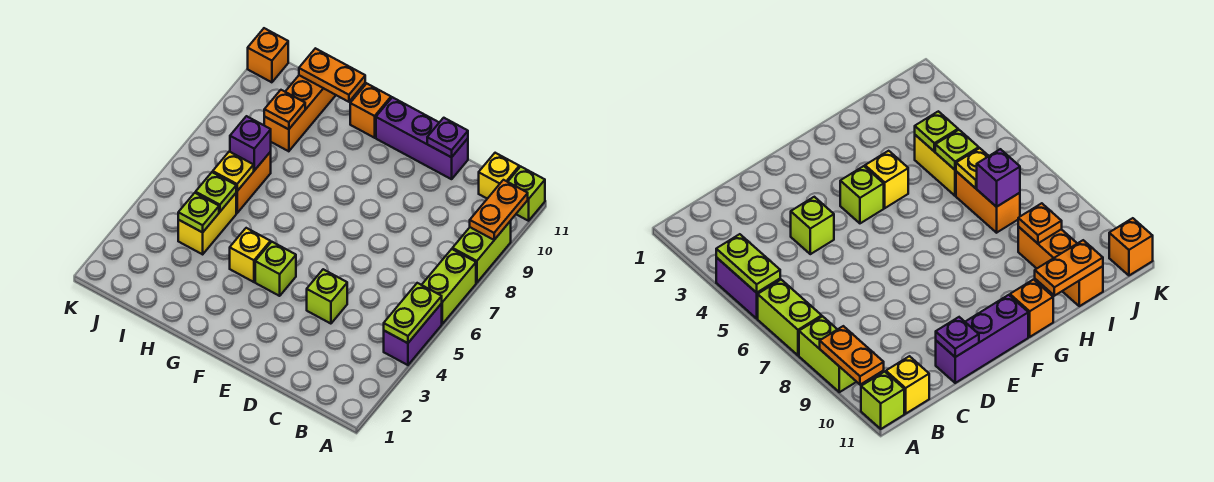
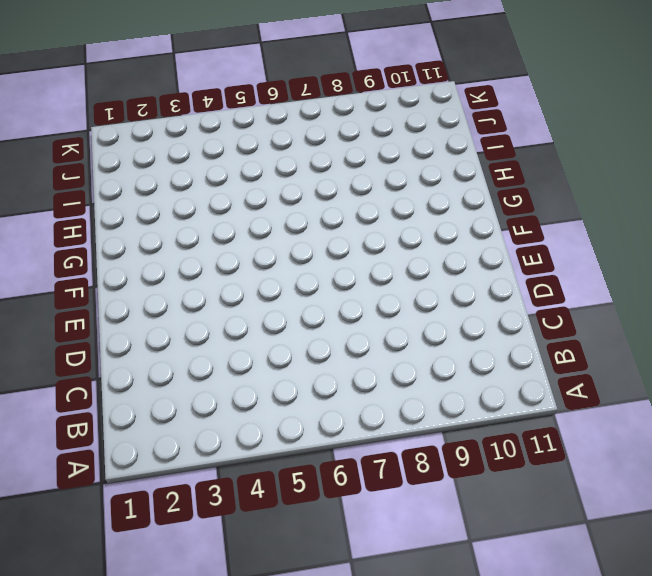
none -> purple 1x2 brick [384,304,442,365]
none -> lime 1x2 brick [422,249,476,324]
none -> lime 1x2 brick [453,221,511,283]

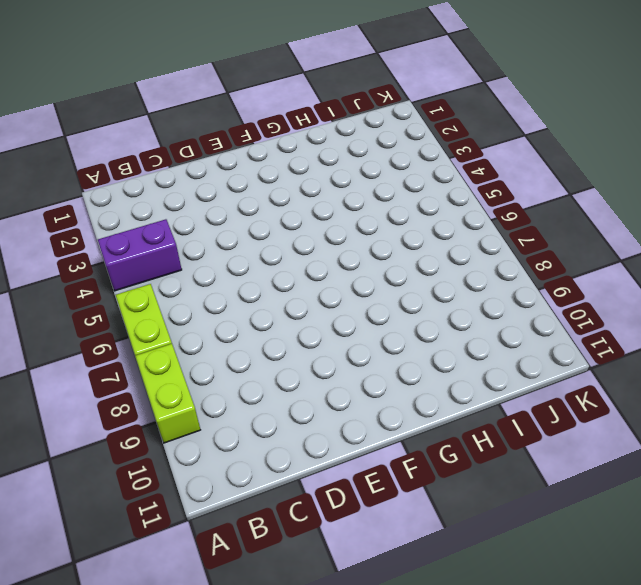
purple 1x2 brick [98,219,182,291] -> purple 1x2 brick turned to [384,304,442,365]
none -> lime 1x1 brick [508,167,545,221]
none -> yellow 1x1 brick [479,153,519,199]
none -> lime 1x1 brick [307,269,347,324]

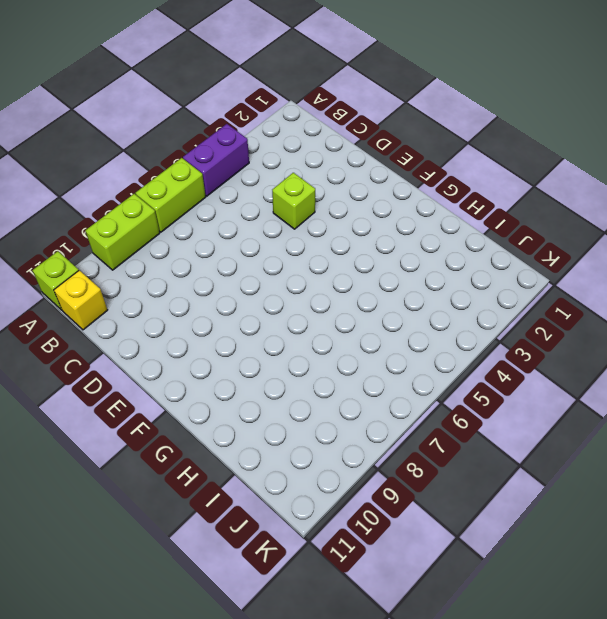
none -> purple 1x3 brick [376,97,468,179]
none -> lime 1x1 brick [255,242,296,296]
none -> yellow 1x1 brick [230,228,270,282]

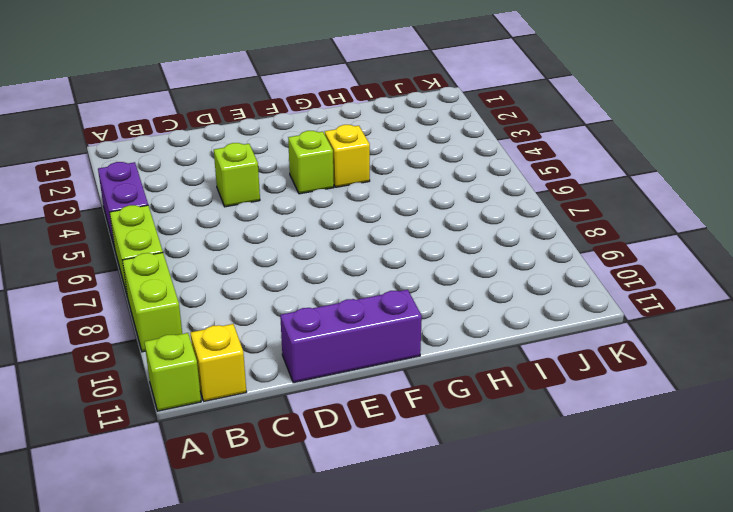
none -> orange 1x1 brick [350,84,391,138]
none -> yellow 1x2 brick [178,193,236,254]
none -> orange 1x2 brick [236,152,271,213]

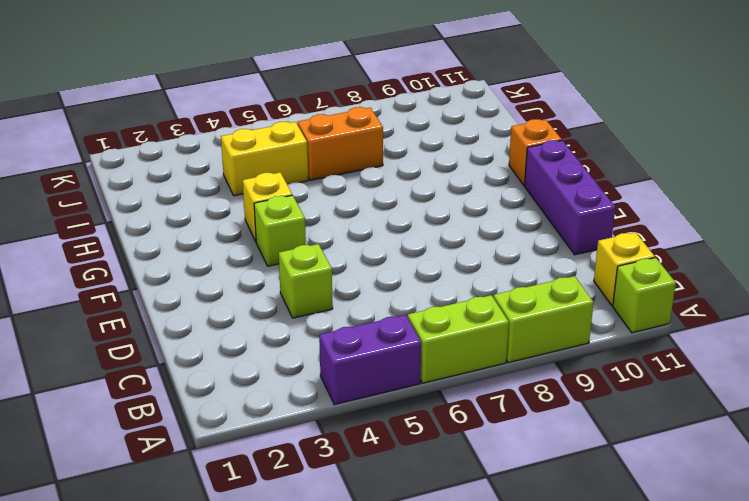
none -> orange 1x3 brick [264,75,336,151]
none -> orange 1x1 brick [248,28,288,82]
none -> lime 1x2 plate [384,283,442,343]

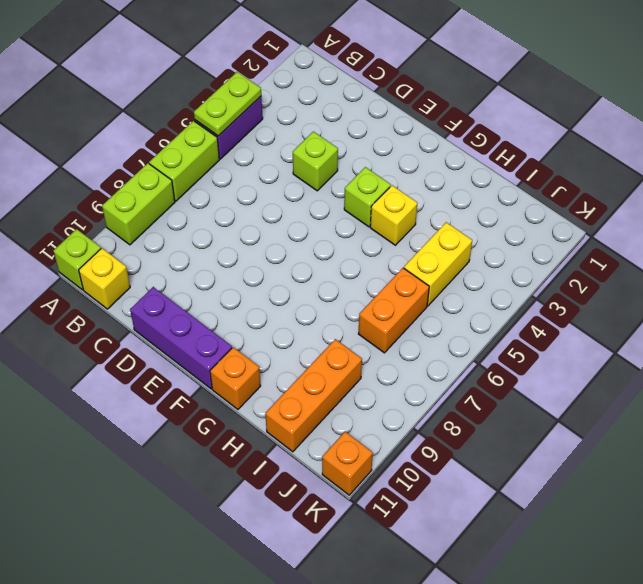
none -> orange 1x2 plate [470,180,528,240]
none -> purple 1x1 plate [427,118,468,157]
none -> orange 1x2 plate [299,48,365,102]

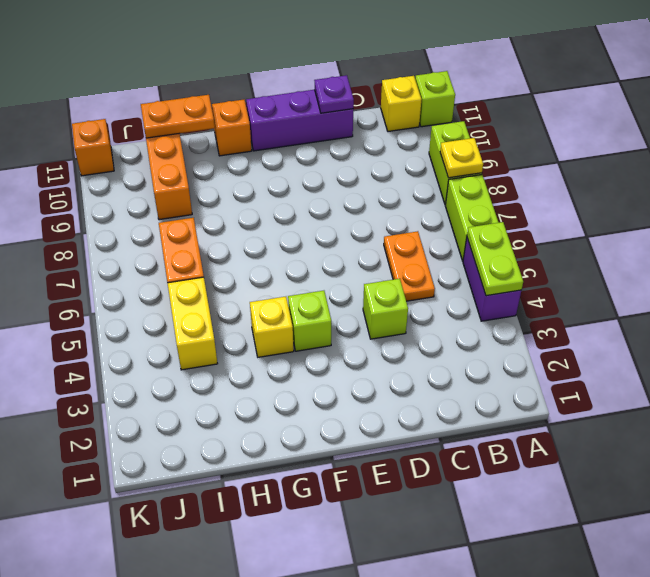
yellow 1x1 plate [440,138,483,178] -> yellow 1x1 plate moved to [213,152,254,191]
orange 1x2 plate [384,231,435,301] -> orange 1x2 plate moved to [470,180,528,240]
none -> lime 1x1 plate [178,193,219,232]
none -> lime 1x1 plate [196,172,236,212]
none -> purple 1x1 brick [230,116,271,171]

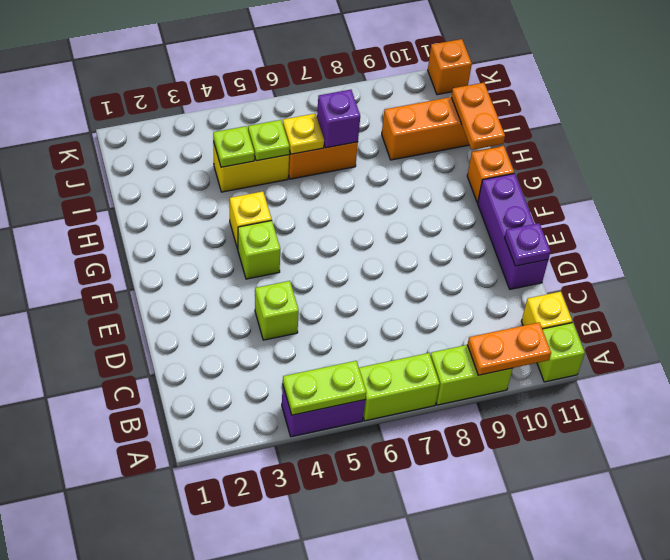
none -> orange 1x1 plate [264,90,305,129]

